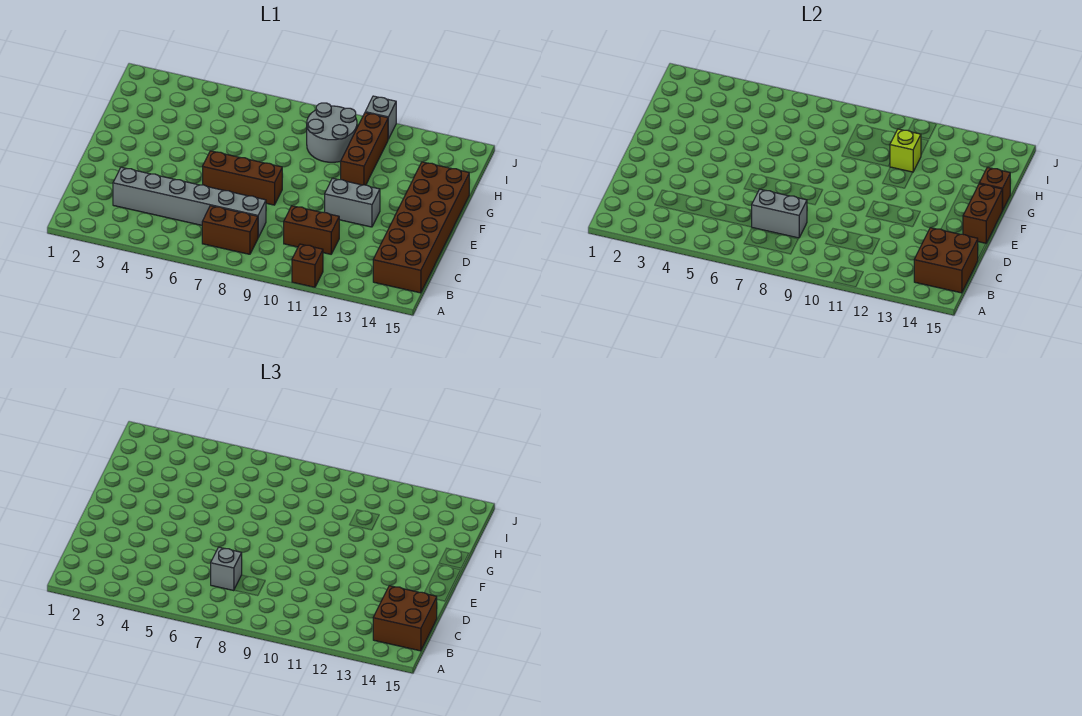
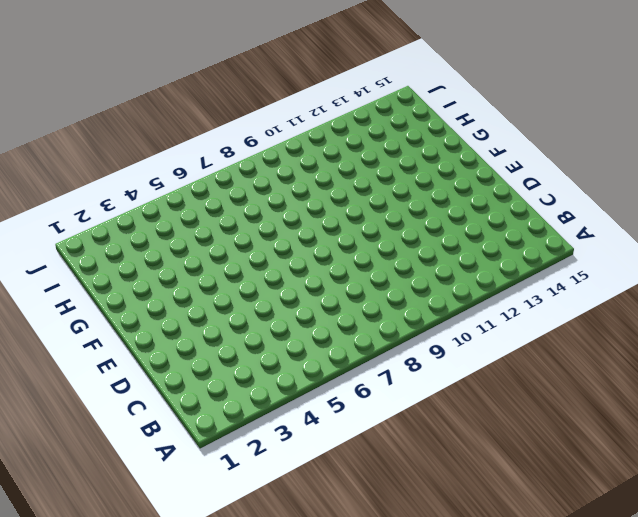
none -> brown 1x1 brick [292,244,323,287]
none -> brown 1x2 brick [202,206,258,254]
none -> brown 2x6 brick [373,162,469,293]

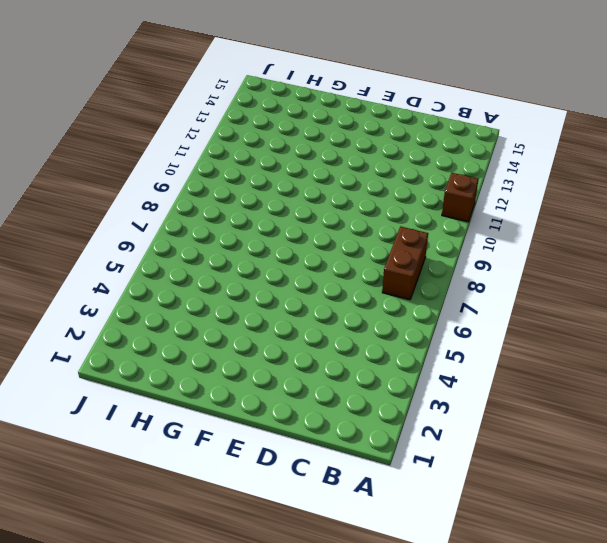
none -> brown 2x6 brick [373,162,469,293]
none -> grey 1x6 brick [113,167,266,237]
none -> brown 1x2 brick [284,206,339,254]

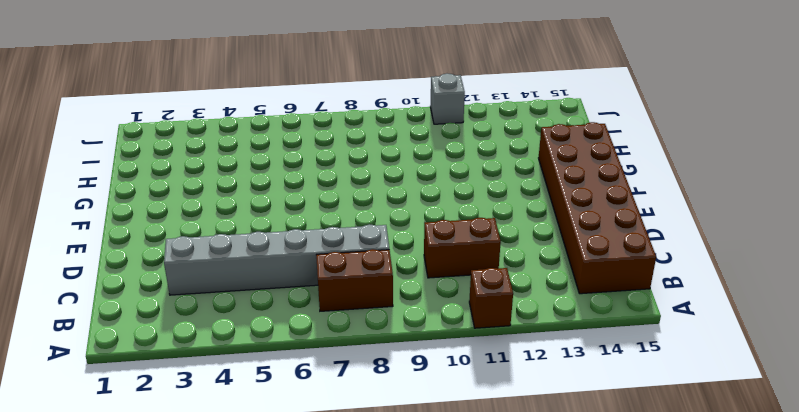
none -> brown 1x3 brick [203,151,282,205]
none -> grey 1x2 brick [325,178,380,227]
none -> brown 1x3 brick [341,113,388,185]

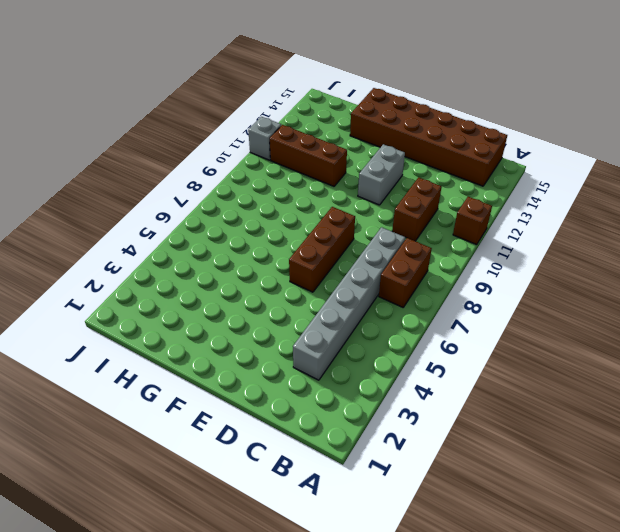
none -> grey 2x2 round brick [307,103,357,162]
none -> brown 2x2 brick [914,228,978,293]
none -> grey 1x2 brick [752,189,807,238]

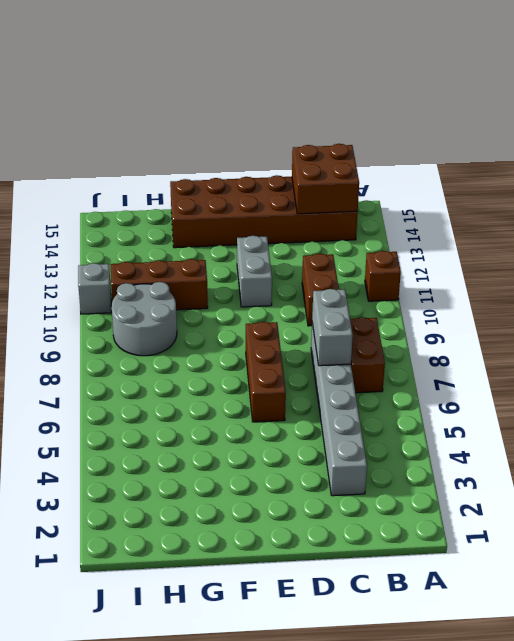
none -> brown 1x2 brick [963,184,1002,243]
none -> brown 1x1 brick [979,167,1010,210]
none -> lime 1x1 brick [890,129,921,172]

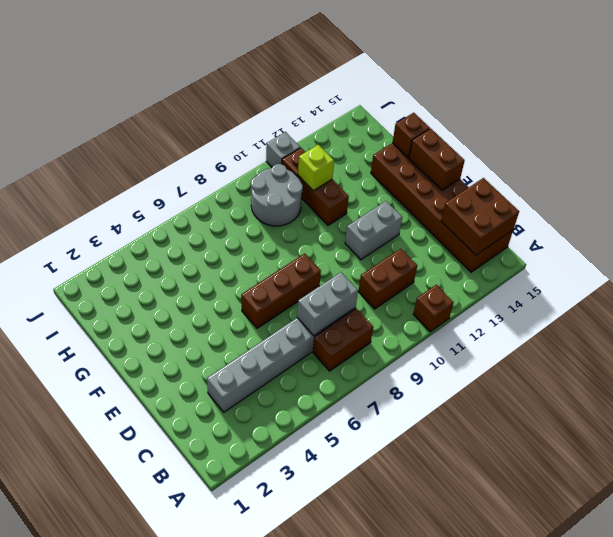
none -> brown 2x2 brick [373,586,437,651]
none -> grey 1x1 brick [211,547,242,591]

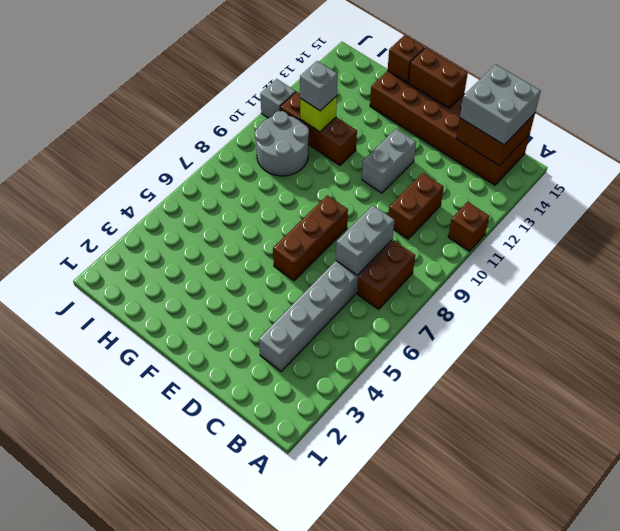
grey 2x2 brick [460,64,541,145] -> brown 2x2 brick [373,586,437,651]
grey 1x1 brick [300,61,338,111] -> grey 1x1 brick moved to [211,547,242,591]

